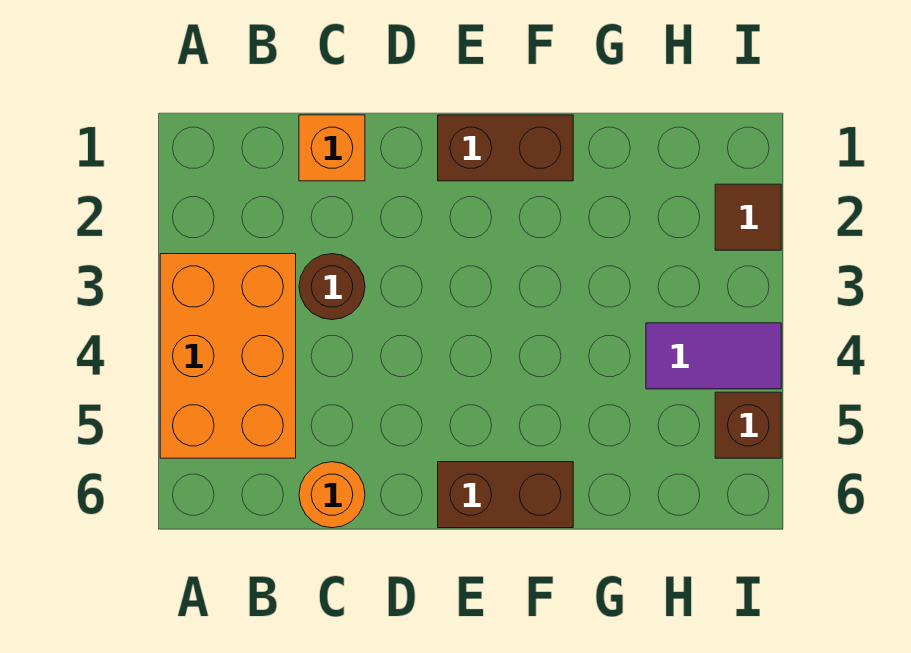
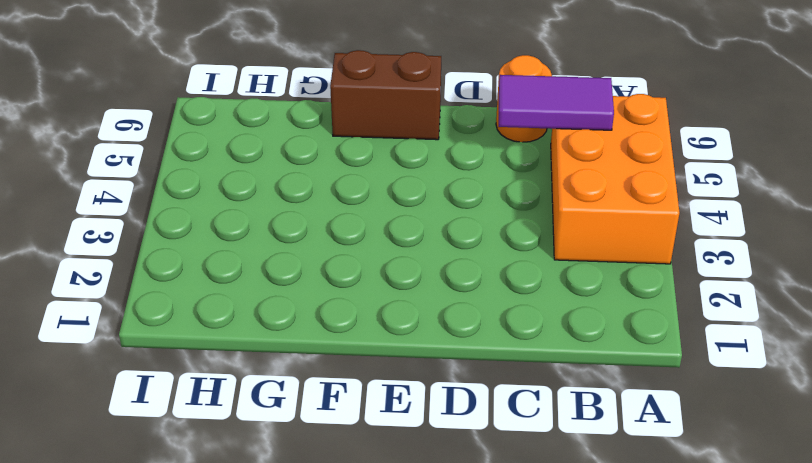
purple 1x2 tile [499,75,614,130] -> purple 1x2 tile moved to [646,323,781,389]
none -> orange 1x1 brick [299,115,365,181]
none -> brown 1x1 round brick [299,254,365,320]

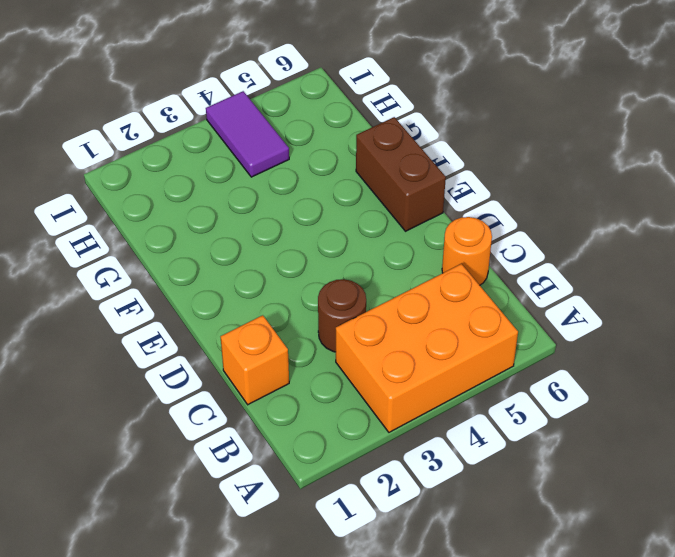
none -> brown 1x2 brick [438,115,573,181]
none -> brown 1x1 tile [715,184,781,250]

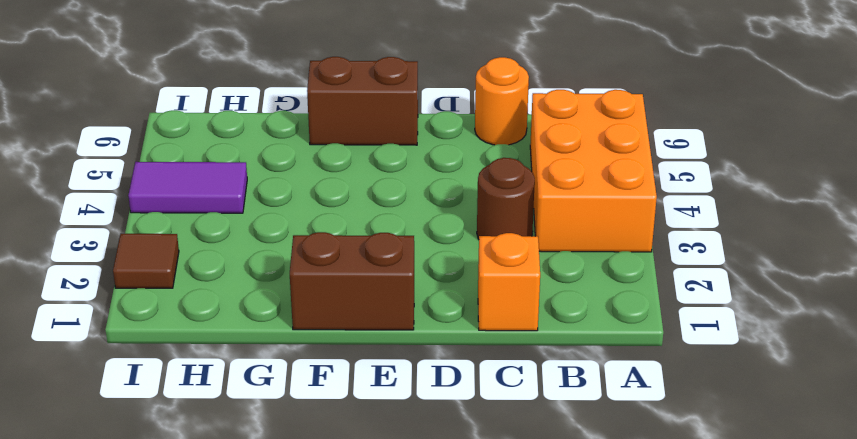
none -> brown 1x1 brick [715,392,781,458]

